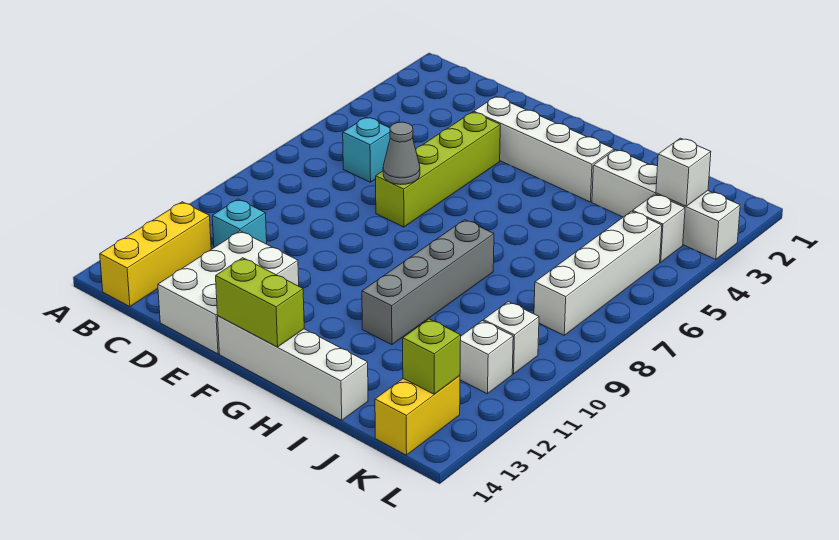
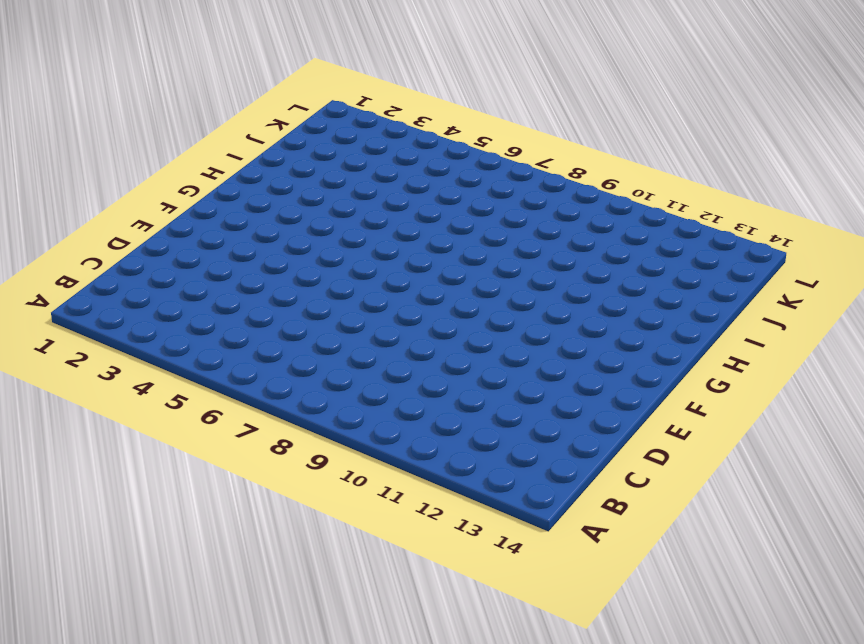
none -> yellow 1x3 brick [100,202,211,307]
none -> cyan 1x1 brick [343,117,390,182]
none -> cyan 1x1 brick [212,199,267,247]

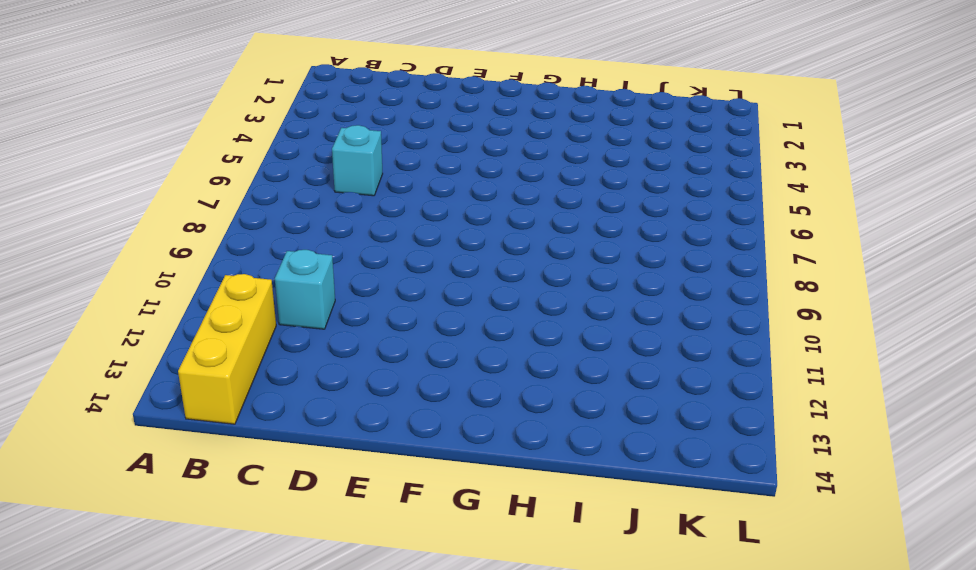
none -> white 2x3 brick [158,231,299,354]
none -> white 1x4 brick [474,97,614,202]
none -> lime 1x4 brick [376,112,500,227]

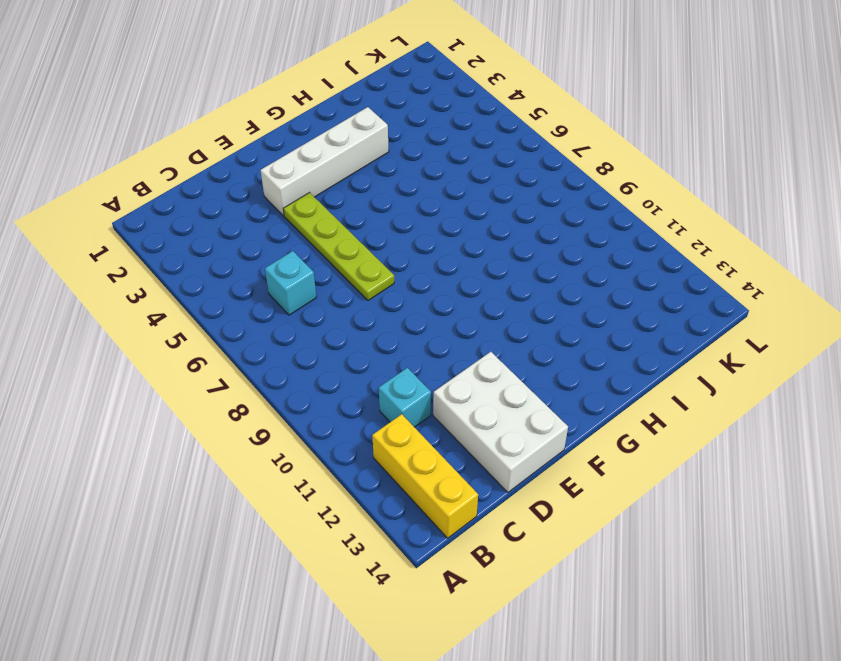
lime 1x4 plate [283,193,394,300] -> lime 1x4 brick [376,112,500,227]
none -> white 1x4 brick [218,316,368,420]
none -> grey 1x4 brick [362,220,494,345]
none -> white 1x4 brick [592,150,740,260]

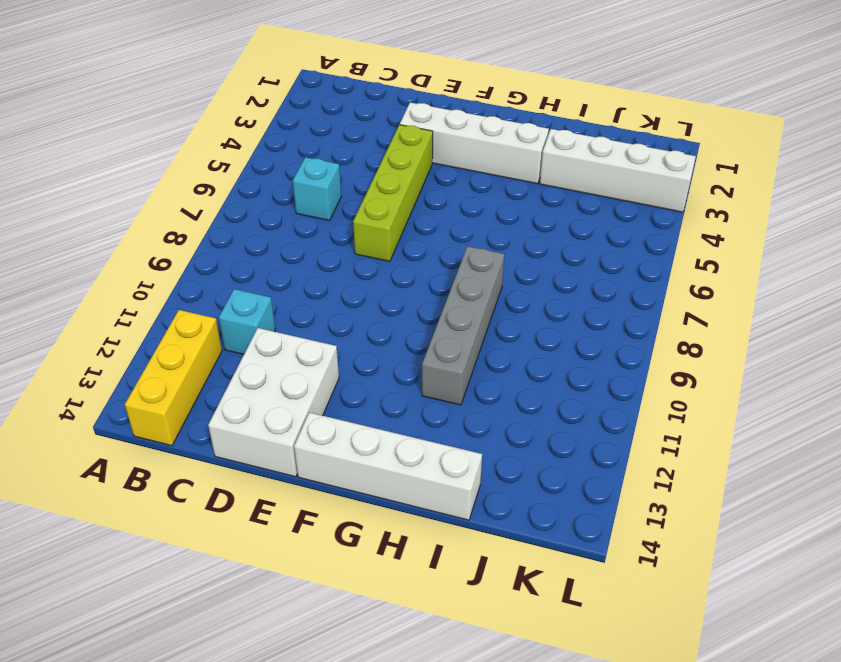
none -> white 1x1 brick [633,194,685,262]
none -> white 1x4 brick [534,211,662,335]
none -> white 1x1 brick [483,302,539,374]

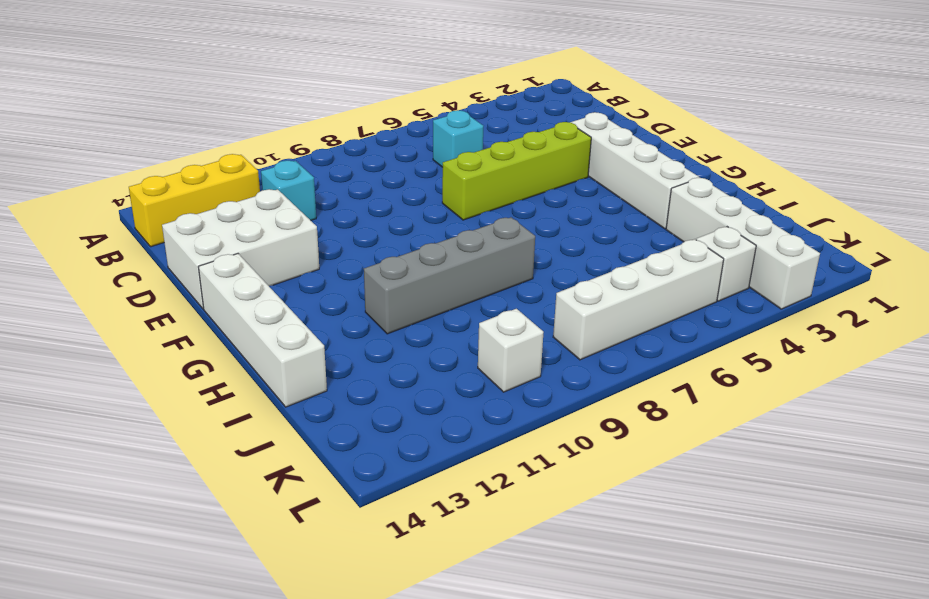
none -> white 1x1 brick [460,321,513,394]
none -> yellow 1x2 brick [375,376,460,455]
none -> grey 1x1 cone [383,122,420,185]

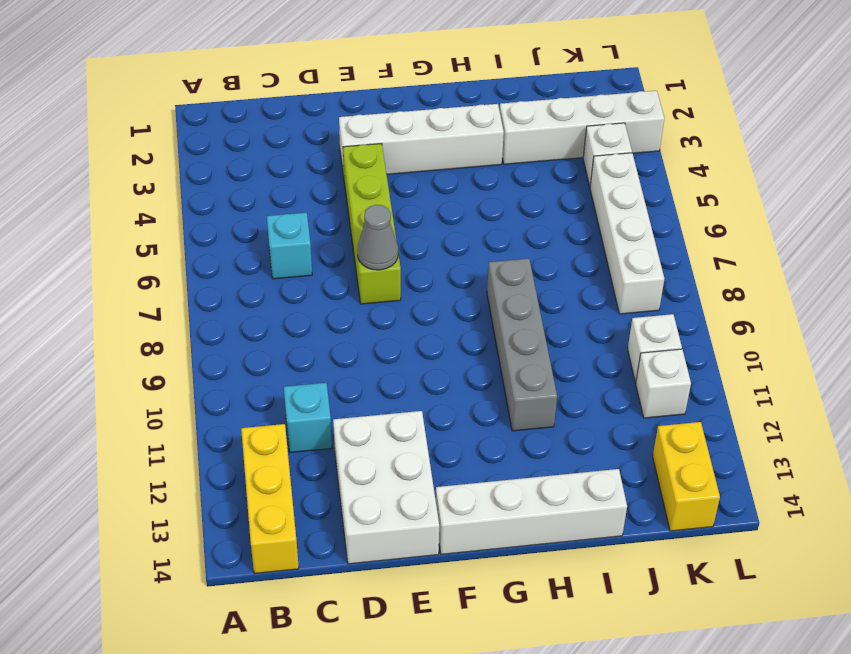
none -> lime 1x2 brick [216,258,304,347]
none -> white 1x1 brick [656,138,711,206]
none -> lime 1x1 brick [403,319,461,394]

